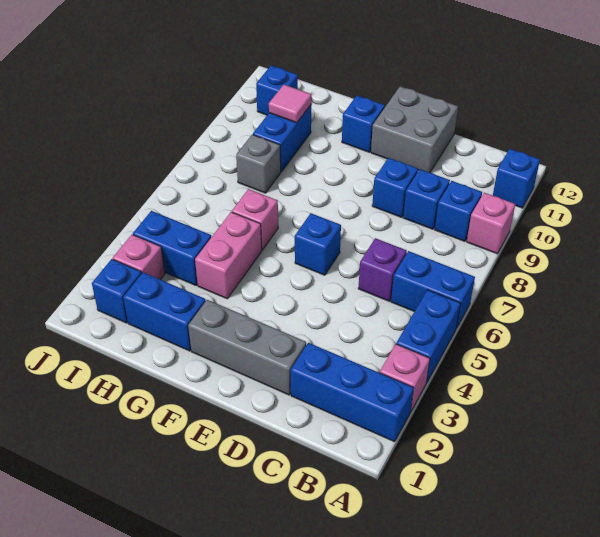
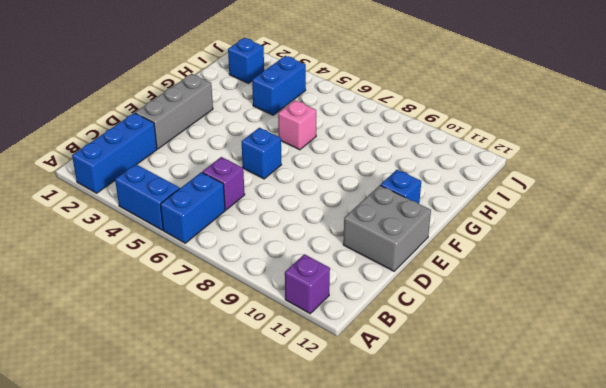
purple 1x1 brick [285,254,330,314] -> blue 1x1 brick [493,149,540,208]
none -> pink 1x1 brick [380,344,430,411]
none -> pink 1x1 brick [467,193,515,254]
none -> blue 1x1 brick [435,181,482,241]

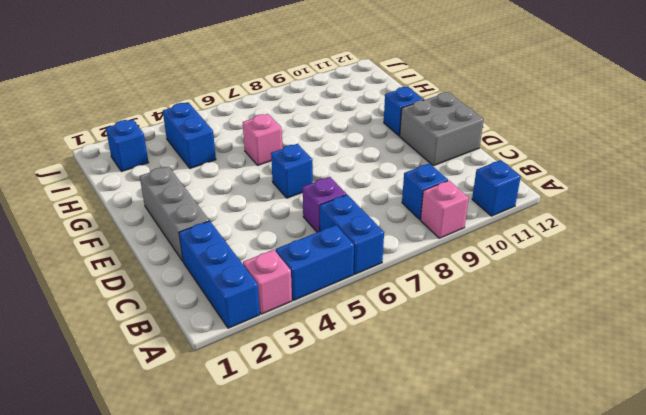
none -> blue 1x1 brick [403,169,450,229]
none -> blue 1x1 brick [372,158,418,217]
none -> blue 1x2 brick [123,272,206,351]

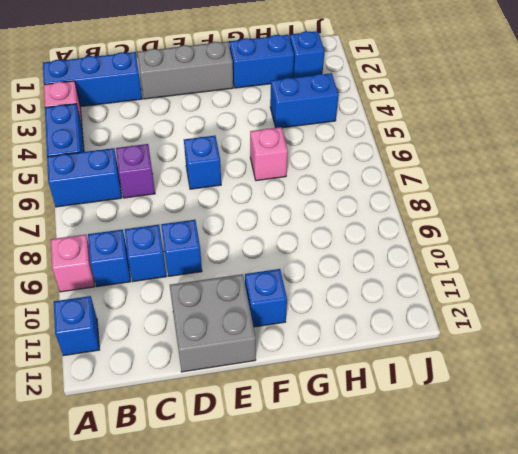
none -> pink 1x2 brick [195,212,262,299]
none -> grey 1x1 brick [236,135,281,193]
none -> blue 1x2 brick [253,105,311,172]

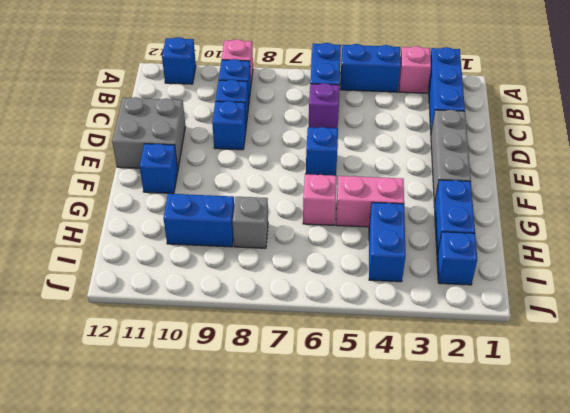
none -> pink 1x1 brick [113,235,165,280]
none -> blue 1x1 brick [256,66,298,115]
none -> pink 1x1 tile [269,85,311,123]

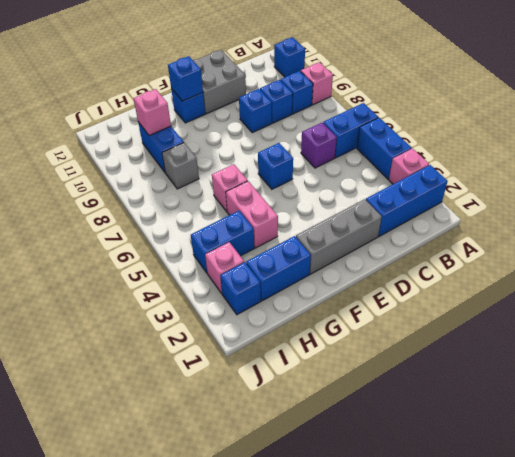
blue 1x1 brick [168,56,203,101] -> blue 1x1 brick moved to [256,66,298,115]
pink 1x1 brick [134,89,171,136] -> pink 1x1 tile [269,85,311,123]

